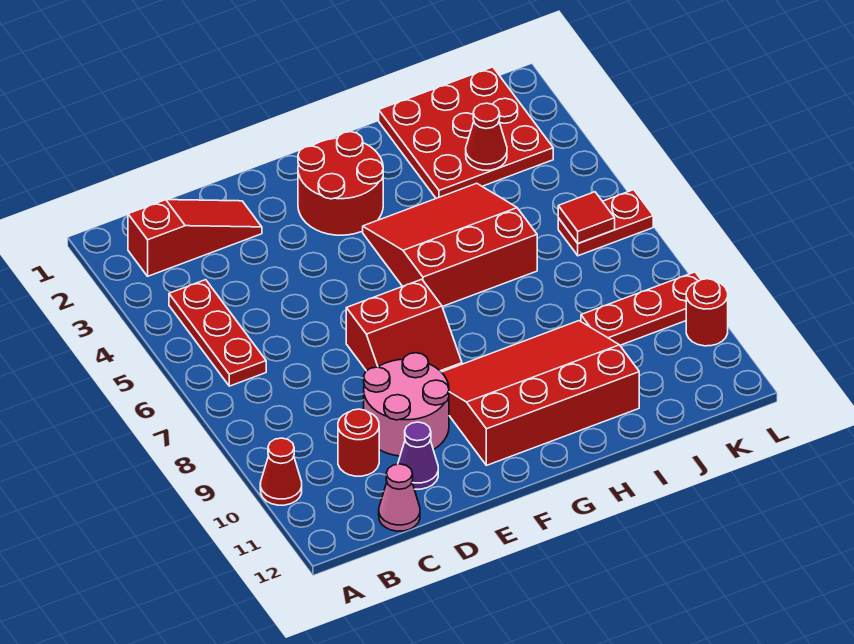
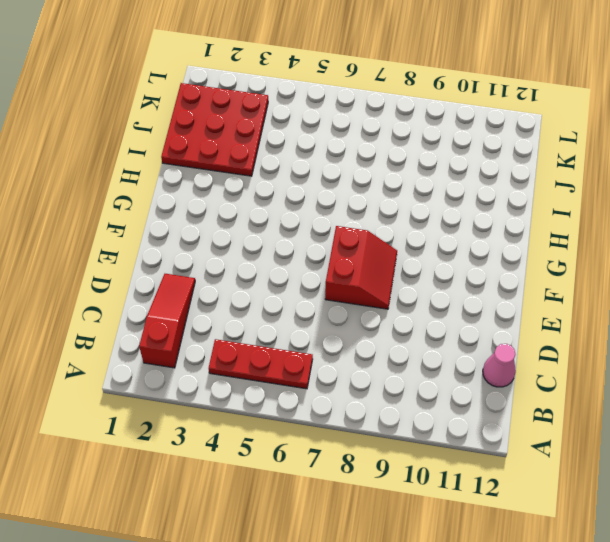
none -> red 1x1 cone [260,438,302,505]
none -> red 1x1 round brick [338,409,379,476]
none -> pink 2x2 round brick [364,353,449,456]

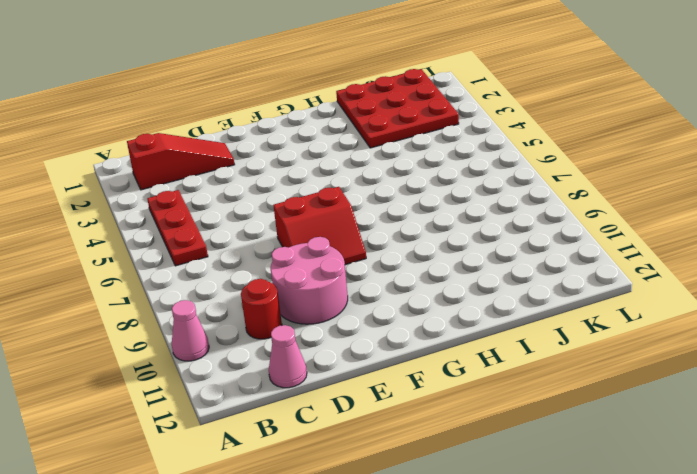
pink 1x1 cone [172,300,209,361] -> red 1x1 cone [260,438,302,505]
none -> purple 1x1 cone [398,422,438,489]
none -> red 2x2 round brick [298,132,383,235]
none -> red 3x4 slope [442,321,639,465]

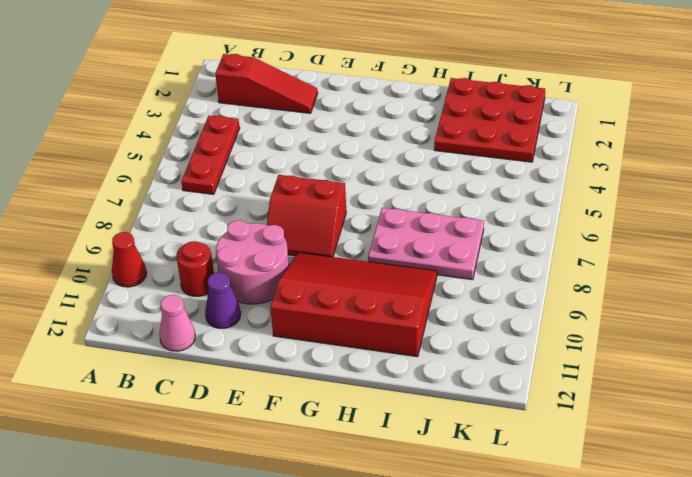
pink 2x3 plate [368,208,484,280] -> none
none -> red 2x2 round brick [298,132,383,235]
none -> red 3x3 slope [363,183,537,307]
none -> red 1x3 plate [581,272,701,345]

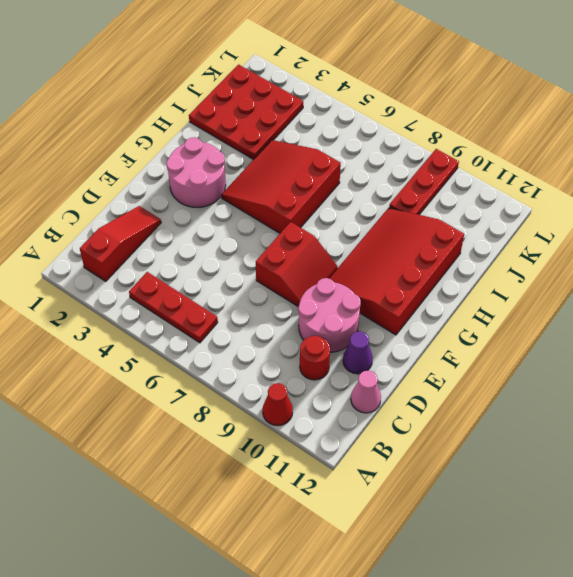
pink 2x2 round brick [166,137,226,207] -> red 2x2 round brick [298,132,383,235]
none -> red 1x2 plate [558,190,653,256]
none -> red 1x1 round brick [686,279,728,346]
none -> red 1x1 cone [466,103,507,170]

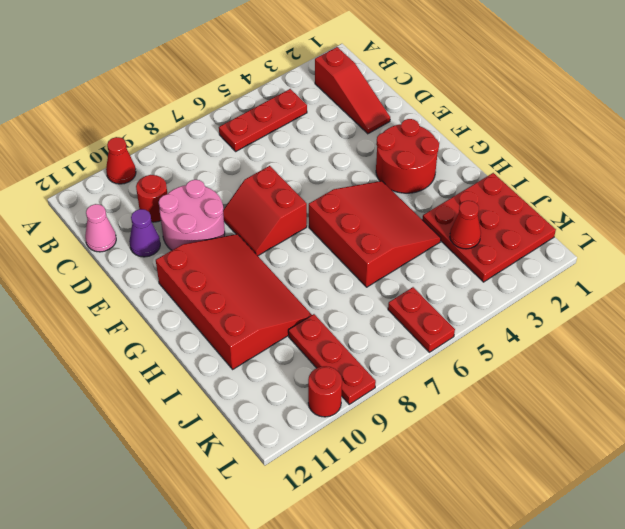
none -> red 1x1 tile [558,192,615,243]

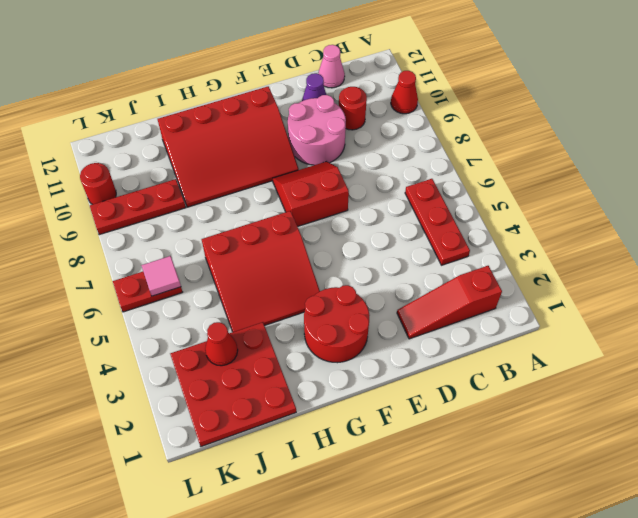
pink 1x1 tile [141,256,181,296] -> red 1x1 tile [558,192,615,243]

